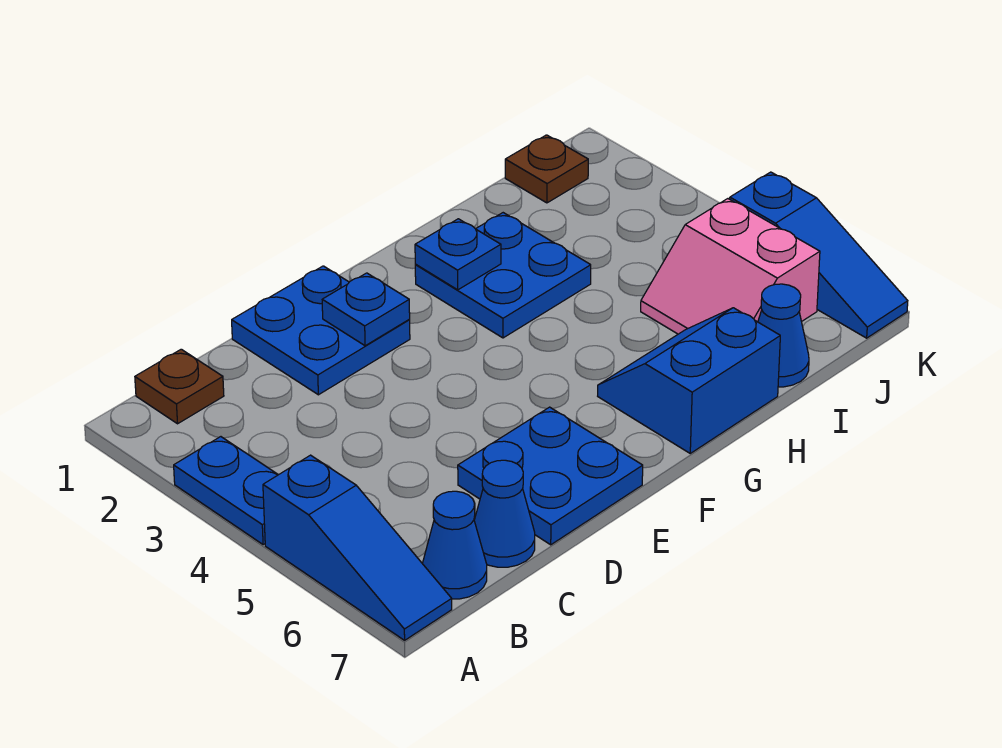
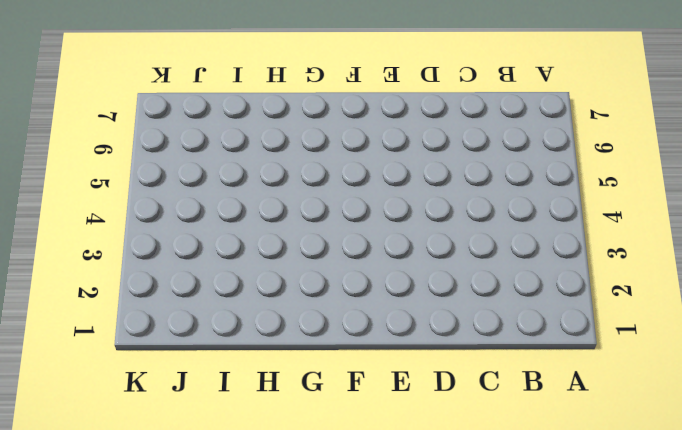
none -> blue 1x2 plate [174,437,278,545]
none -> blue 1x3 slope [263,455,452,640]
none -> brown 1x1 plate [135,349,224,424]

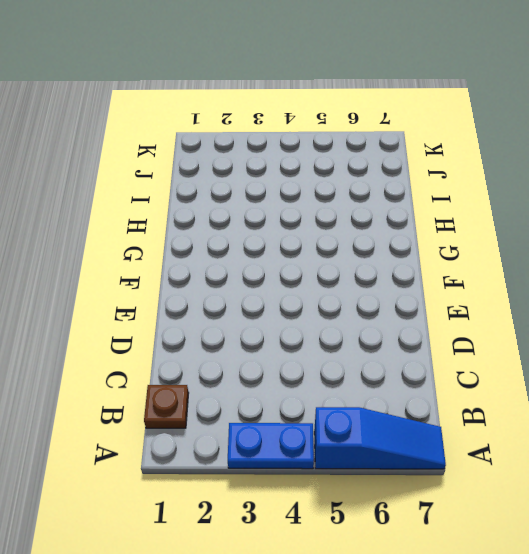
none -> blue 1x1 cone [422,491,487,599]
none -> blue 1x1 cone [474,460,535,567]
none -> blue 2x2 plate [232,266,410,395]

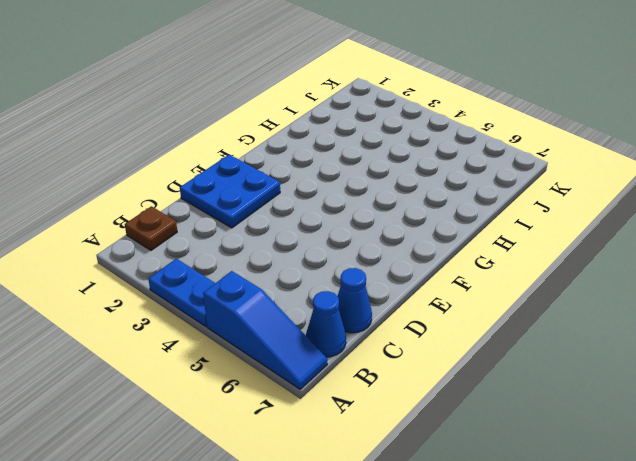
none -> blue 2x2 plate [458,407,643,545]
none -> blue 2x2 plate [415,213,591,338]
none -> blue 2x2 slope [598,308,780,453]

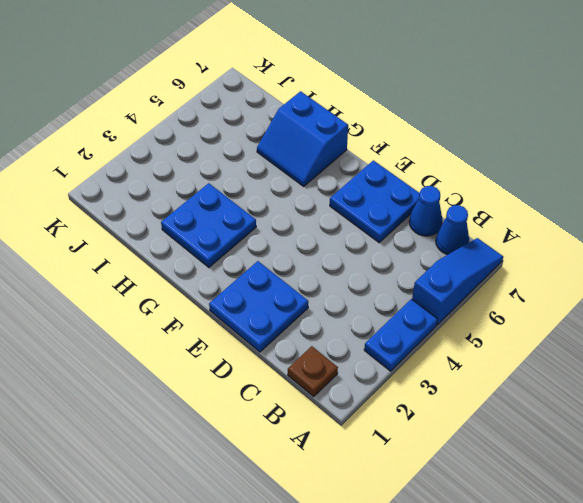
none -> pink 2x2 slope [641,199,820,334]
none -> blue 1x1 cone [758,284,809,387]
none -> brown 1x1 plate [505,135,588,203]

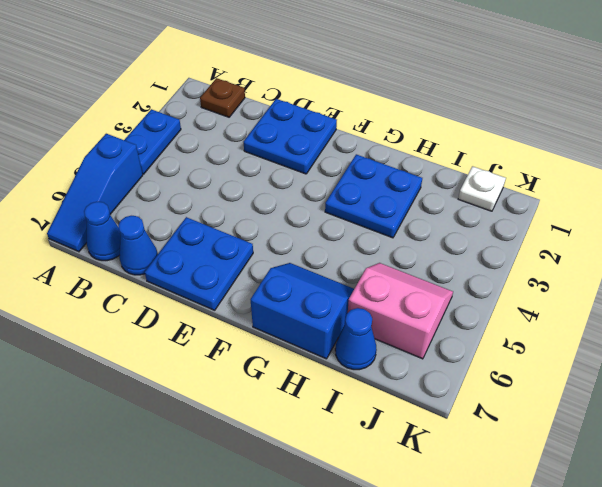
pink 2x2 slope [348,263,453,359] -> pink 2x2 slope turned to [641,199,820,334]
white 1x1 plate [458,166,506,211] -> brown 1x1 plate [505,135,588,203]
none -> blue 1x3 slope [730,172,908,338]
none -> blue 1x1 plate [322,273,410,346]
none -> blue 1x1 plate [415,219,501,290]

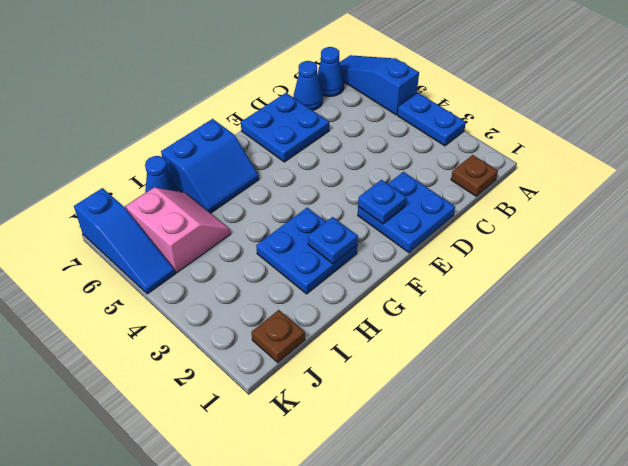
blue 1x3 slope [74,188,175,294] -> blue 1x3 slope turned to [730,172,908,338]

